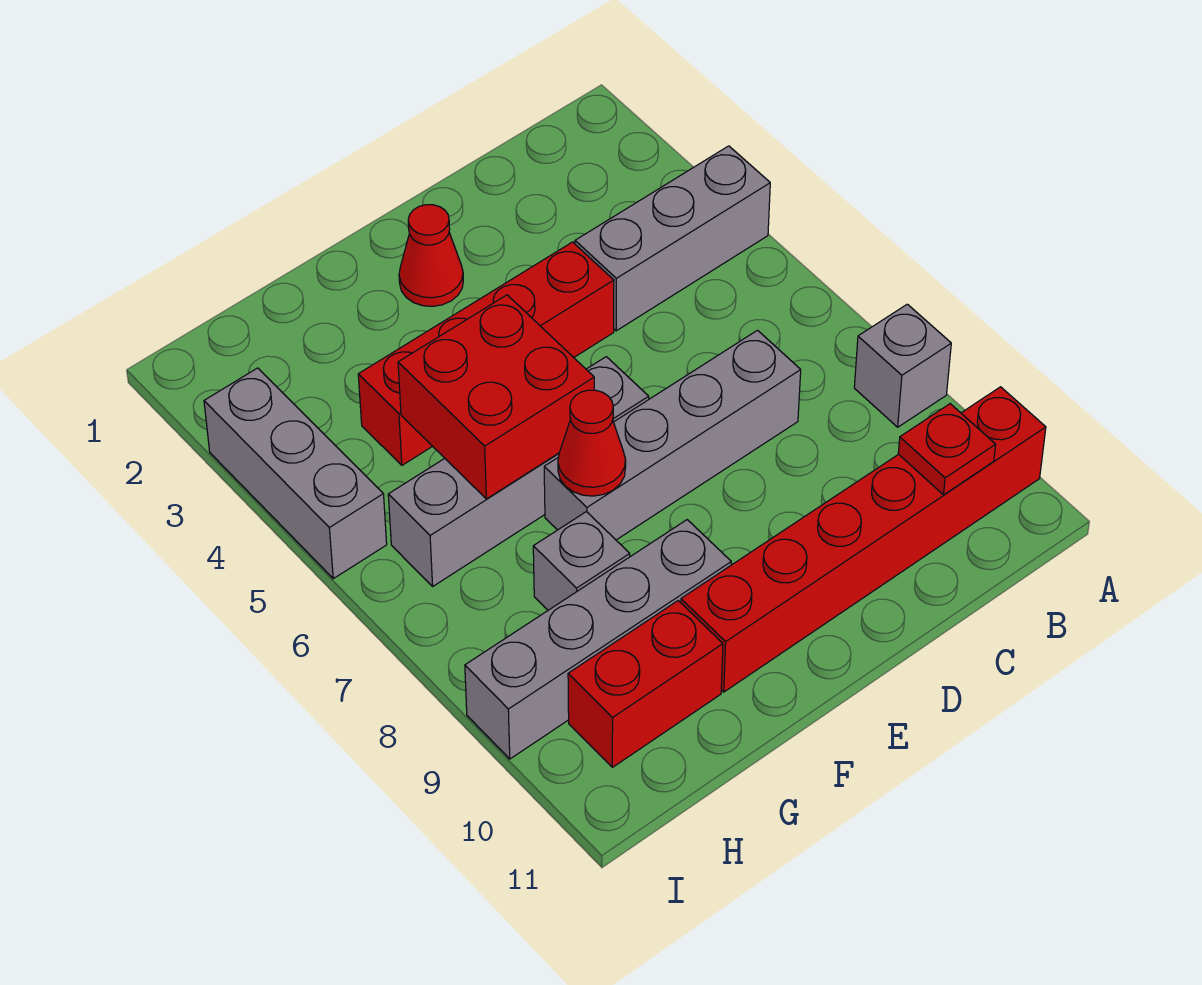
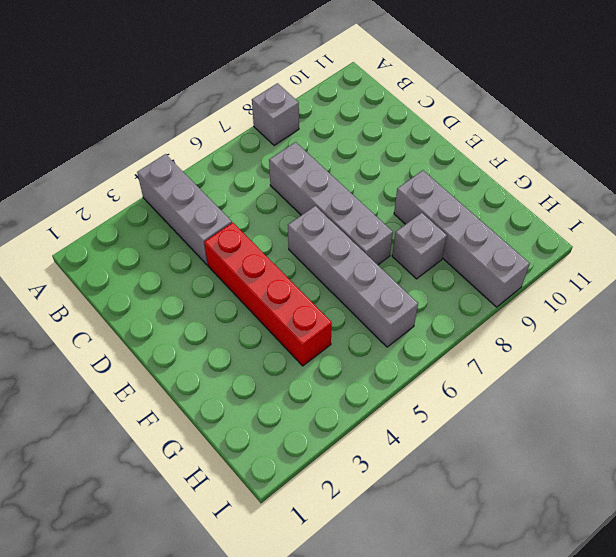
none -> red 1x6 brick [681,387,1046,692]
none -> red 1x1 cone [399,205,463,306]
none -> red 1x2 brick [568,601,723,767]

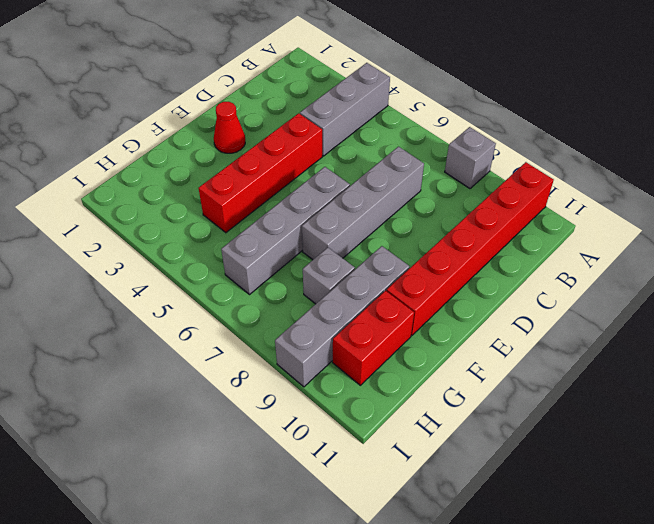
none -> grey 1x3 brick [204,368,387,579]
none -> red 1x1 plate [898,404,996,495]
none -> red 2x2 brick [398,295,594,499]

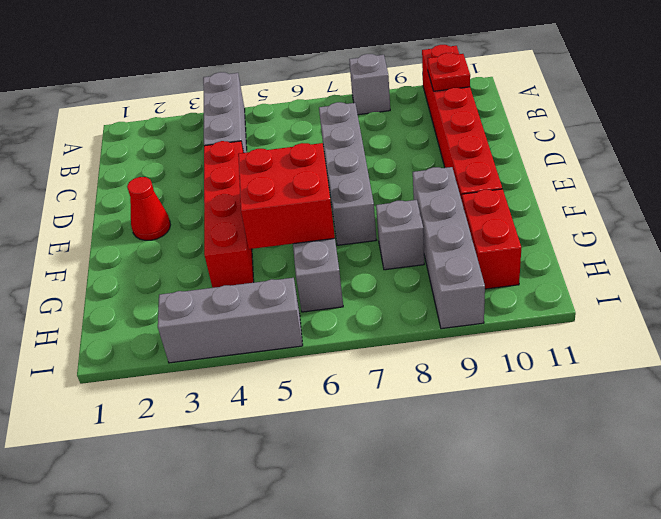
none -> red 1x1 cone [558,390,626,496]

